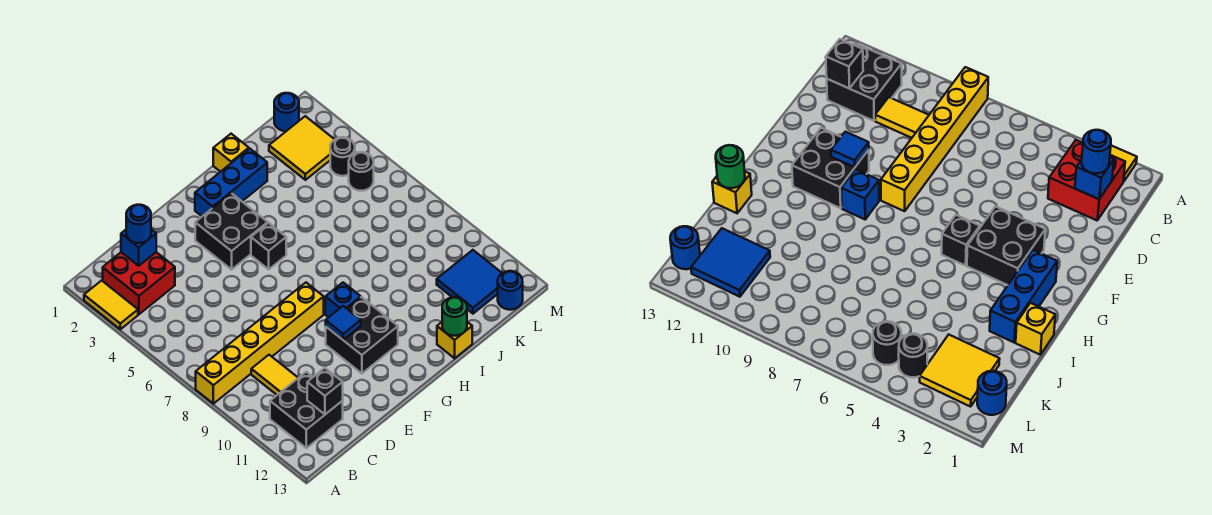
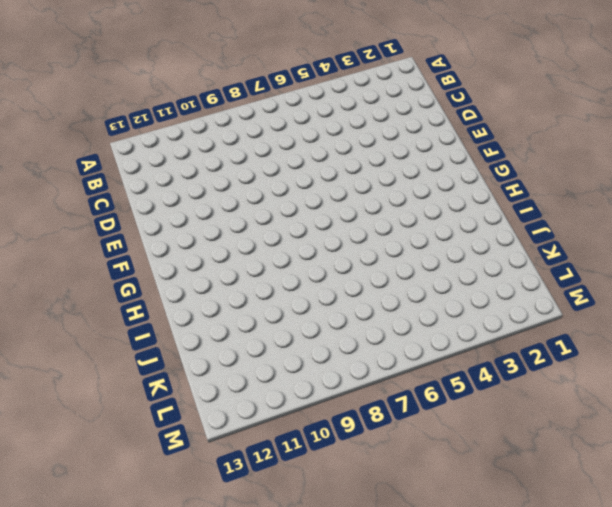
none -> yellow 1x2 tile [84,281,138,329]
none -> yellow 1x6 brick [196,283,324,404]
none -> red 2x2 brick [103,252,175,314]

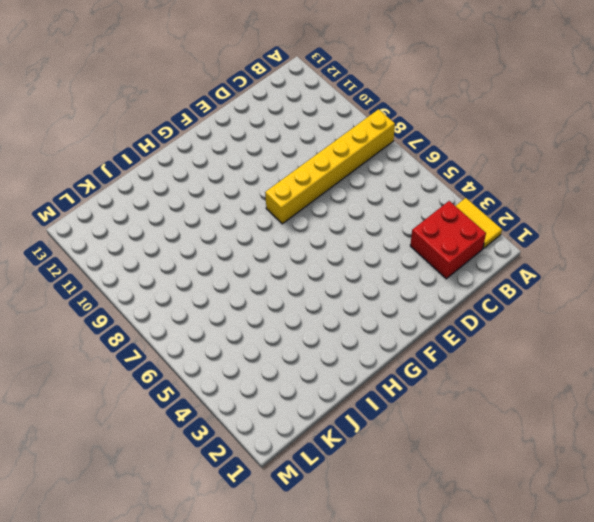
none -> black 2x2 brick [270,372,343,448]
none -> yellow 1x2 tile [251,355,298,395]
none -> black 2x2 brick [195,193,268,270]

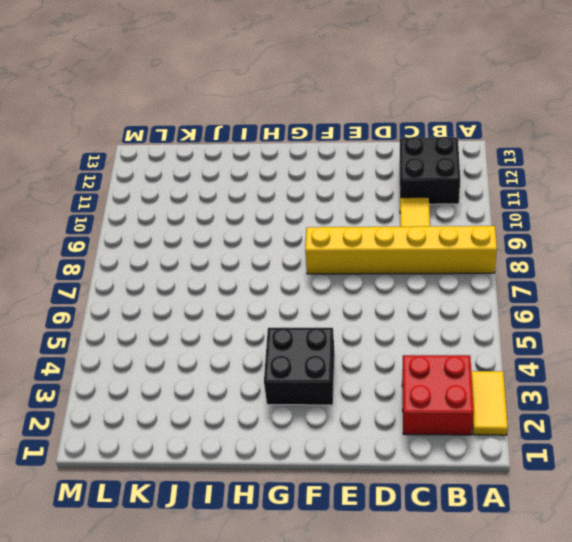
none -> black 2x2 brick [326,297,398,373]
none -> blue 1x3 brick [195,148,267,216]
none -> black 1x1 brick [251,223,286,269]

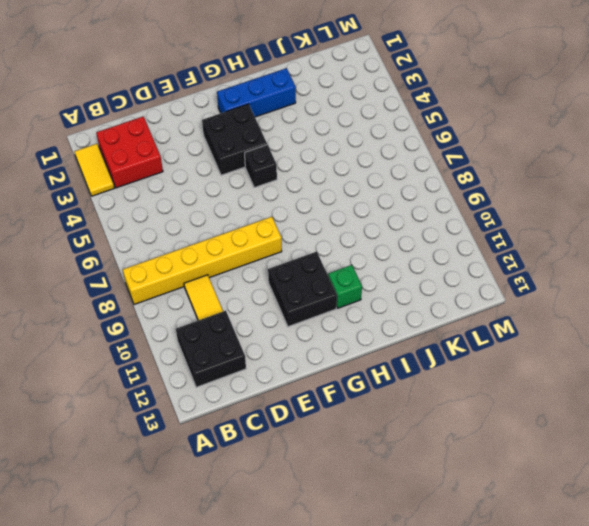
green 1x1 brick [328,265,362,308] -> none
none -> blue 1x1 brick [325,283,361,317]
none -> yellow 1x1 brick [213,134,249,172]
none -> yellow 1x1 brick [437,322,472,358]

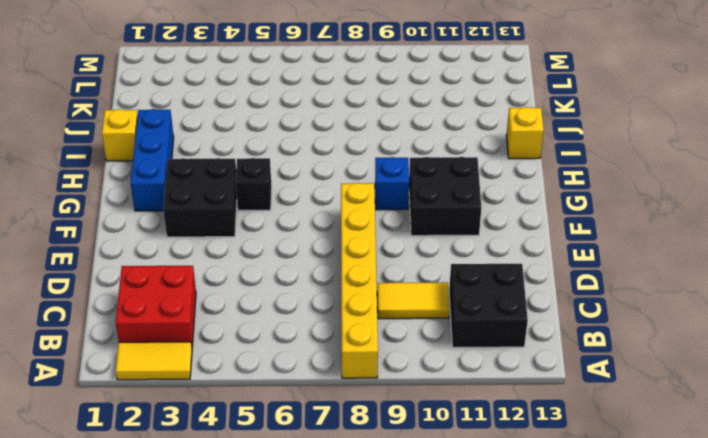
none -> yellow 2x2 tile [269,116,335,180]
none -> blue 2x2 tile [437,250,502,314]
none -> blue 1x1 round brick [274,93,299,131]

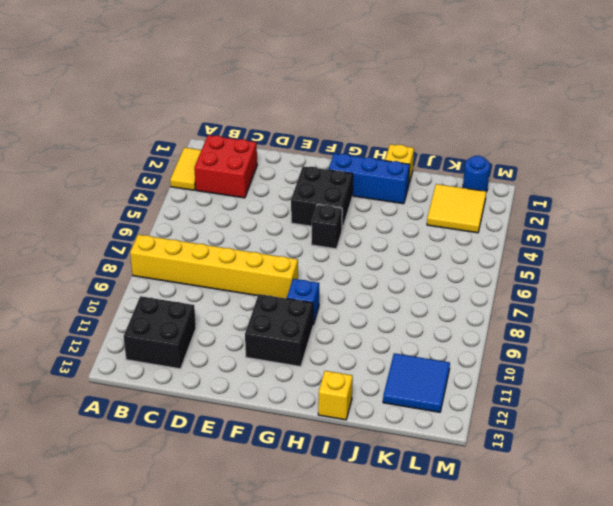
none -> yellow 1x2 tile [251,355,298,395]
none -> black 1x1 round brick [330,137,355,176]
none -> black 1x1 round brick [349,152,374,191]

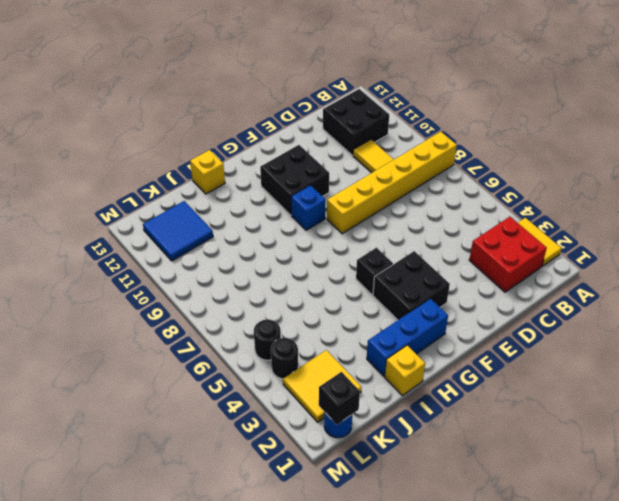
black 1x1 brick [319,372,360,425] -> black 1x1 brick moved to [307,368,343,414]
none -> blue 1x1 round brick [498,271,523,310]
none -> blue 1x1 brick [121,229,156,266]
none -> blue 1x1 tile [326,306,361,340]

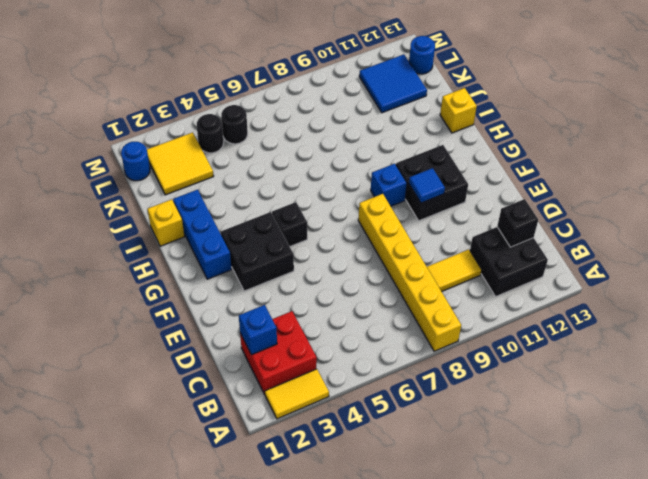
none -> green 1x1 round brick [442,297,467,336]
none -> blue 1x1 round brick [126,205,151,243]

